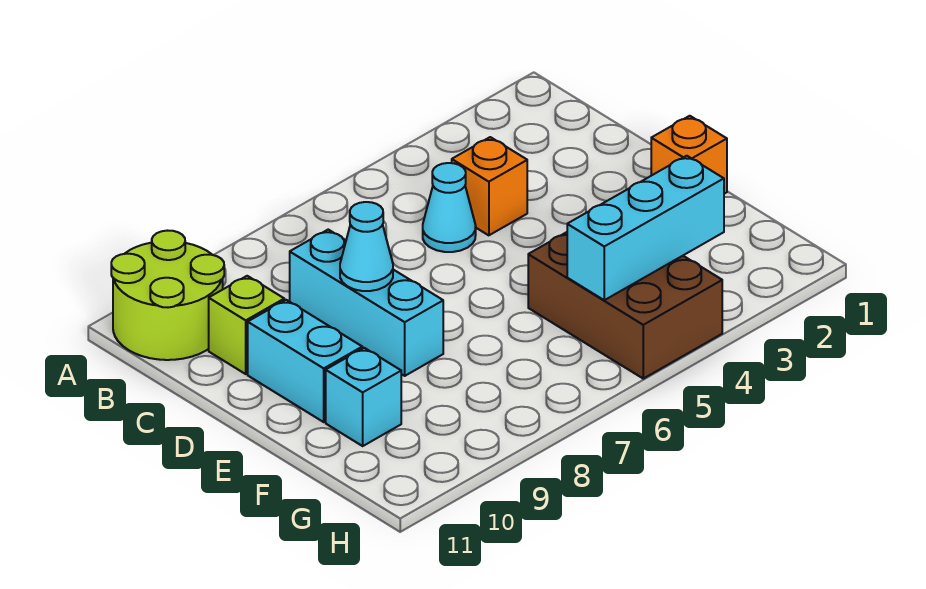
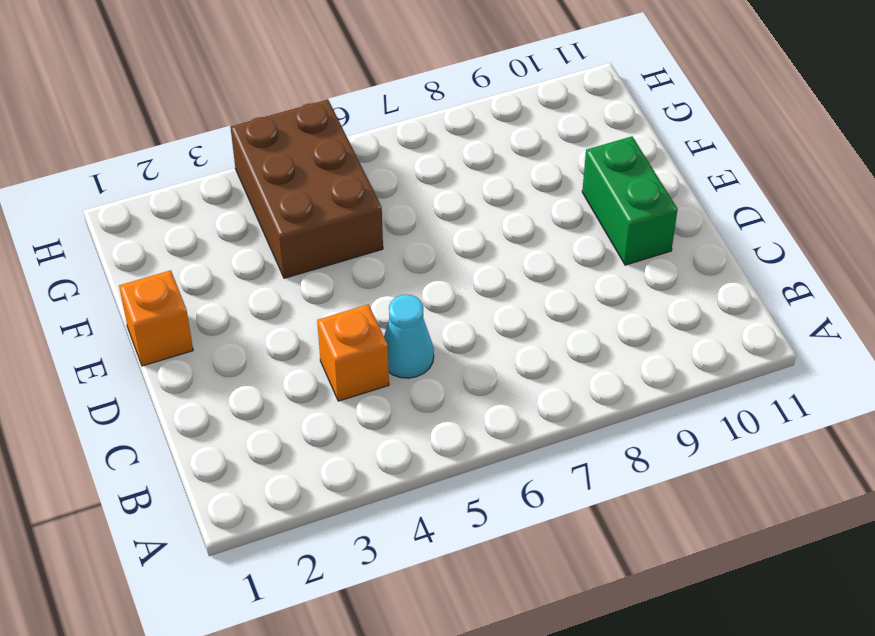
green 1x2 brick [582,136,678,265] -> cyan 1x2 brick [248,300,362,422]
none -> lime 2x2 round brick [111,231,224,360]
none -> cyan 1x3 brick [290,230,443,376]

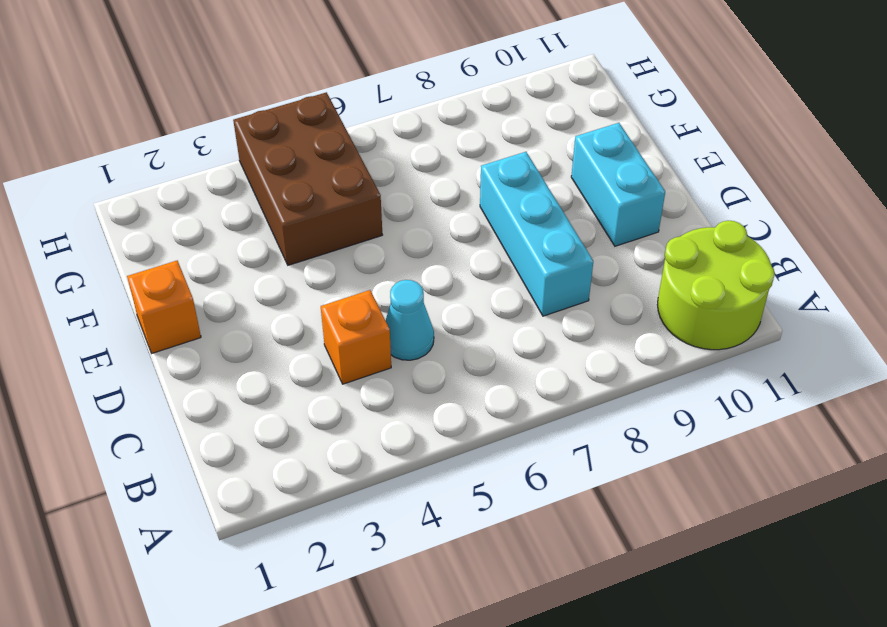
none -> lime 1x1 brick [209,276,284,374]
none -> cyan 1x1 brick [326,348,401,446]

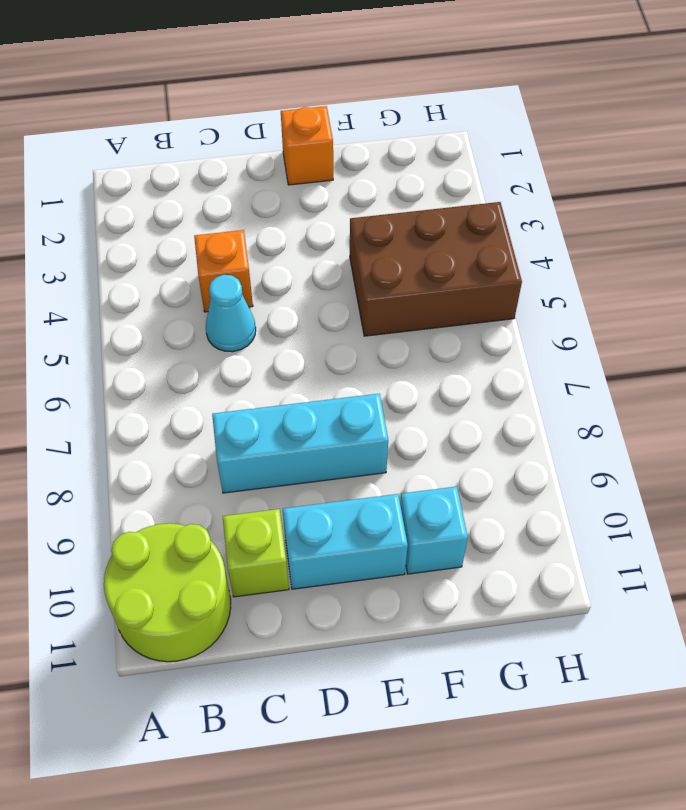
none -> cyan 1x1 cone [340,202,393,291]
none -> cyan 1x3 brick [567,156,724,300]

